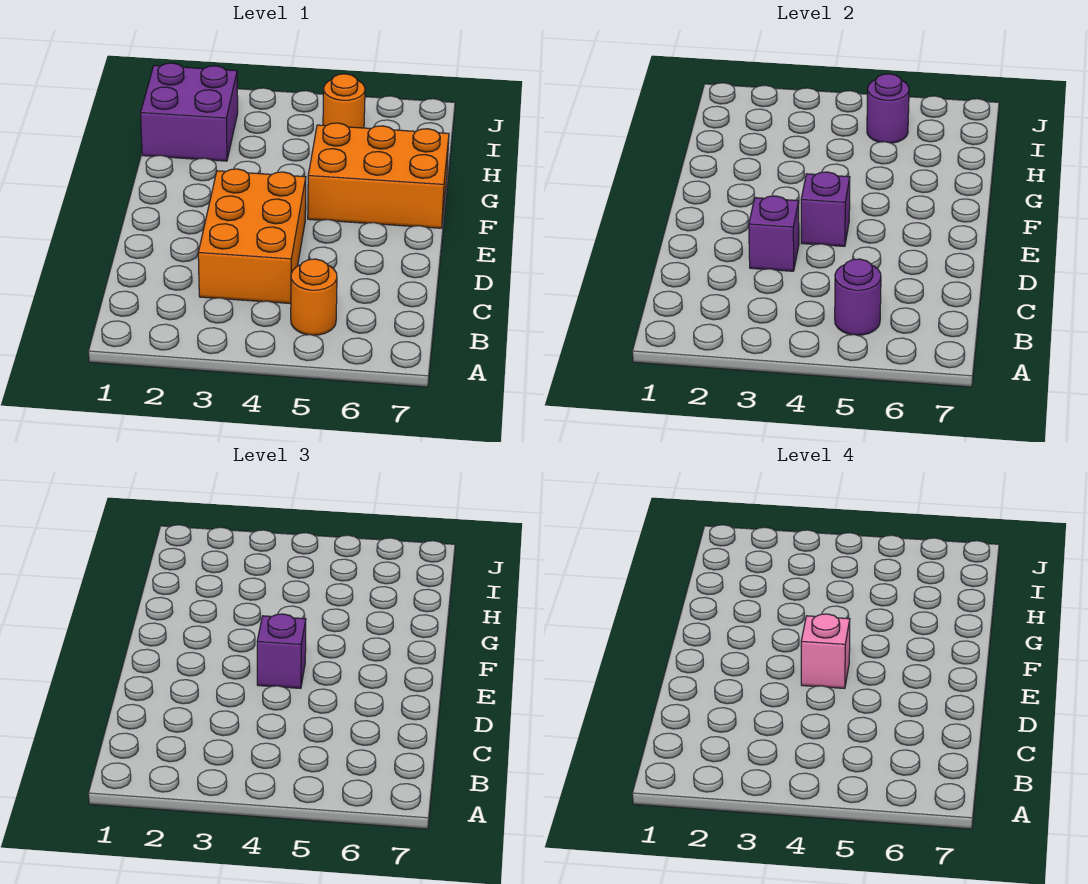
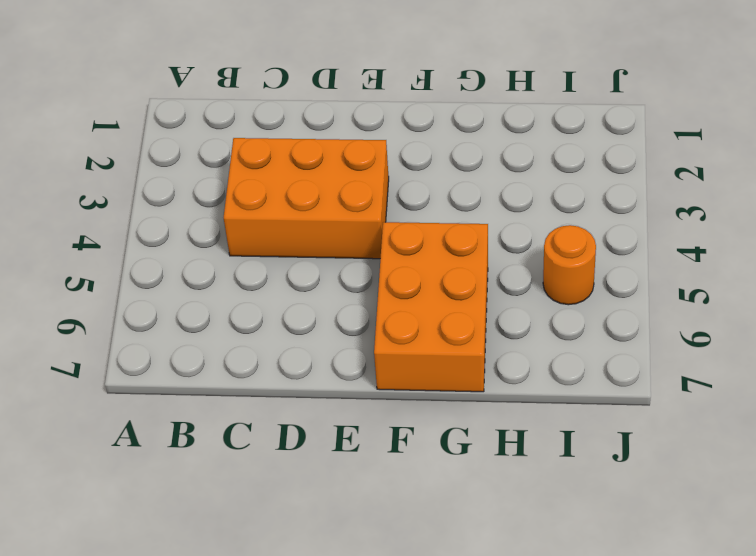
none -> orange 1x1 round brick [291,259,337,335]
none -> purple 2x2 brick [141,63,238,161]

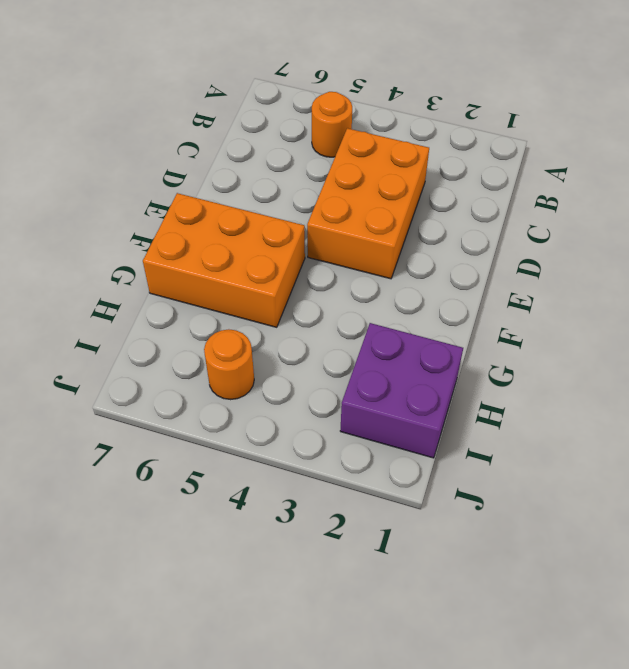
none -> purple 1x1 round brick [835,259,881,335]
none -> purple 1x1 brick [749,196,799,271]

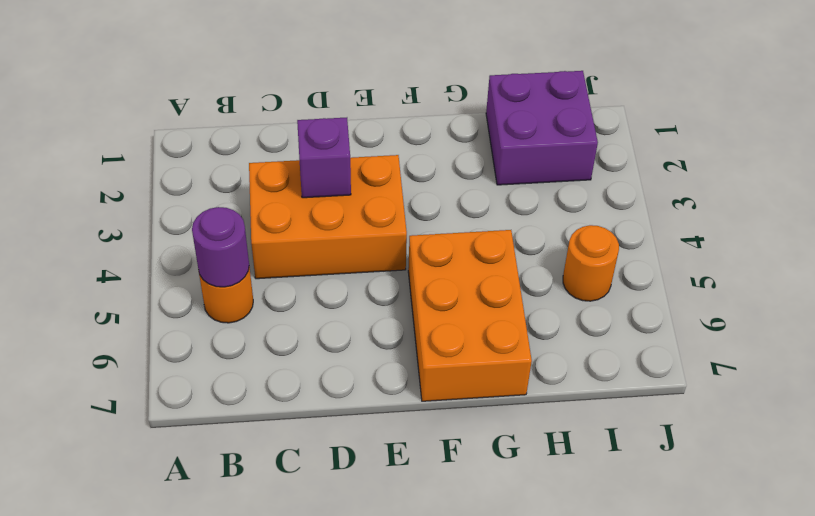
none -> purple 1x1 brick [801,172,850,246]
none -> purple 1x1 round brick [867,74,909,143]

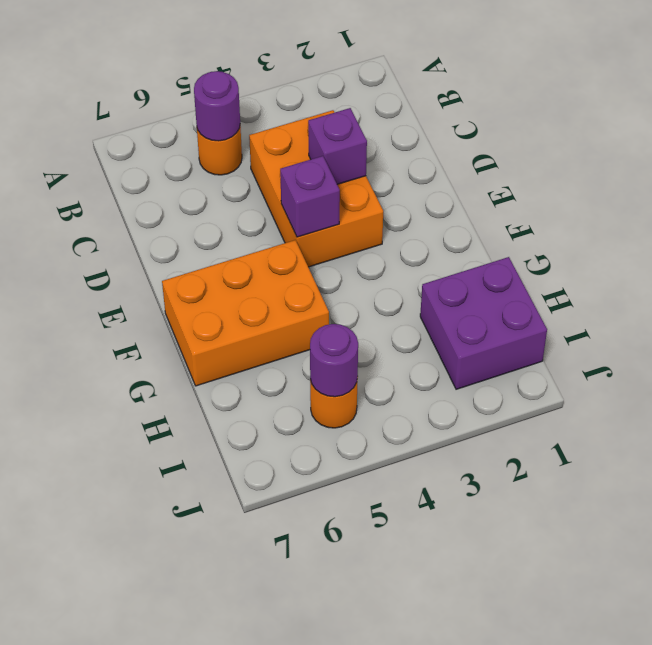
none -> purple 1x1 brick [257,614,306,688]
none -> pink 1x1 brick [801,614,850,688]

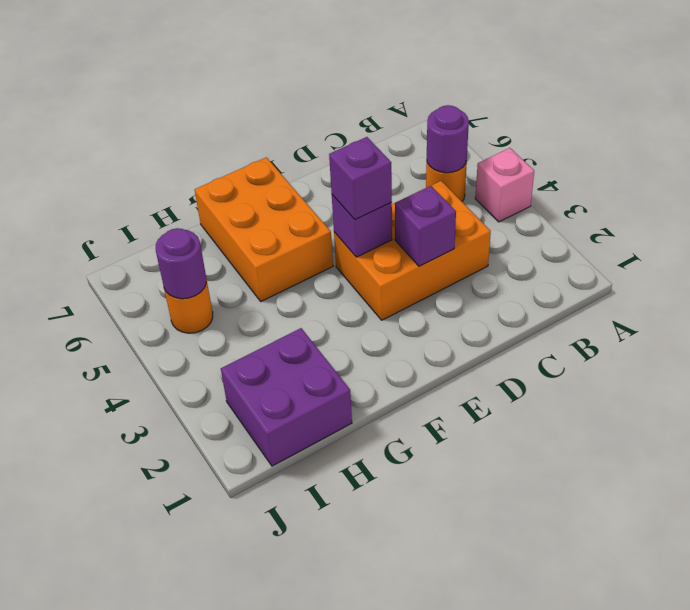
pink 1x1 brick [475,148,534,222] -> pink 1x1 brick moved to [801,614,850,688]

